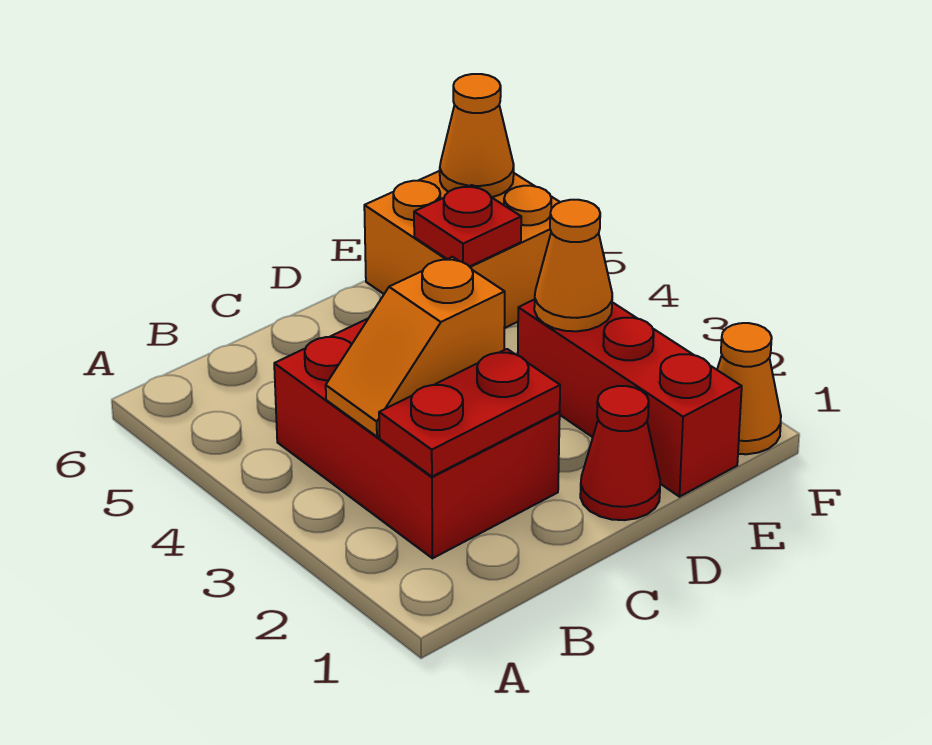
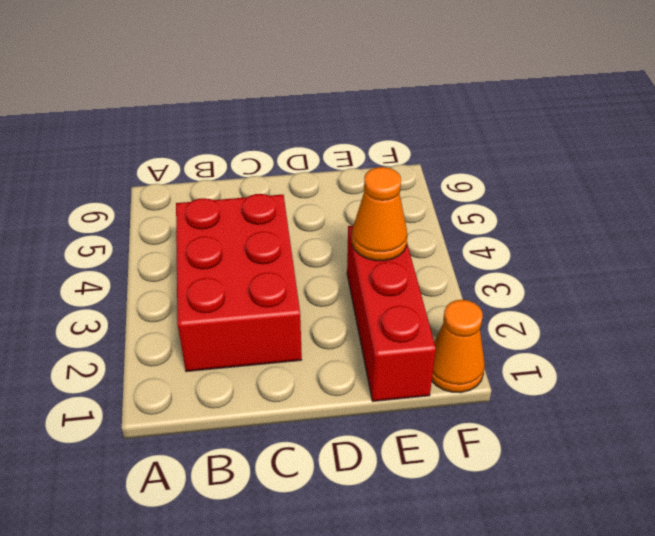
none -> red 1x1 cone [580,386,660,520]
none -> orange 2x2 brick [364,171,560,328]

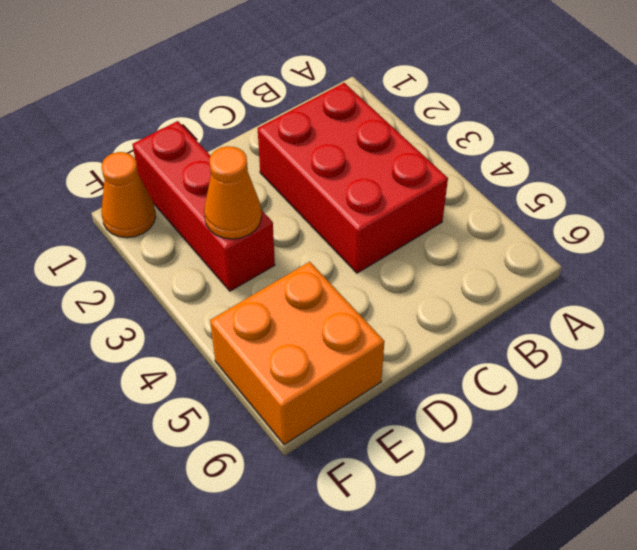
none -> red 1x1 cone [580,386,660,520]
none -> red 1x2 plate [379,349,560,477]

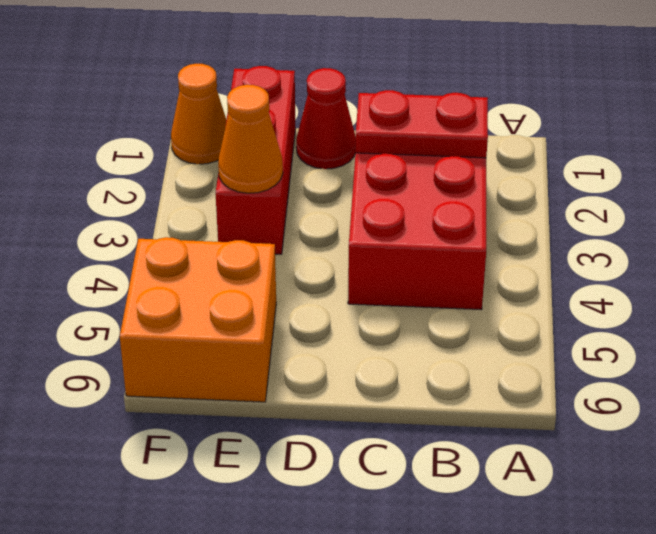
none -> orange 1x2 slope [326,257,505,437]
none -> red 1x1 plate [414,185,521,267]

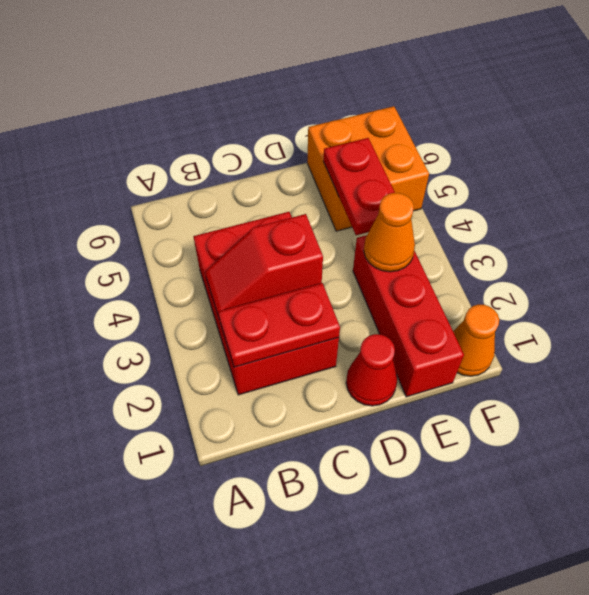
red 1x2 slope [205,214,323,317] -> orange 1x2 slope [326,257,505,437]
red 1x2 plate [323,138,395,235] -> red 1x1 plate [414,185,521,267]
none -> orange 1x1 cone [440,74,514,197]

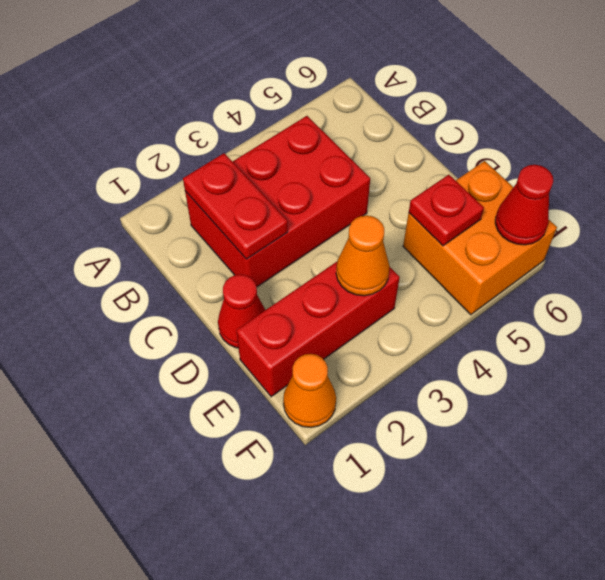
red 1x1 cone [495,165,553,245] -> orange 1x1 cone [440,74,514,197]
none -> orange 1x2 slope [326,257,505,437]

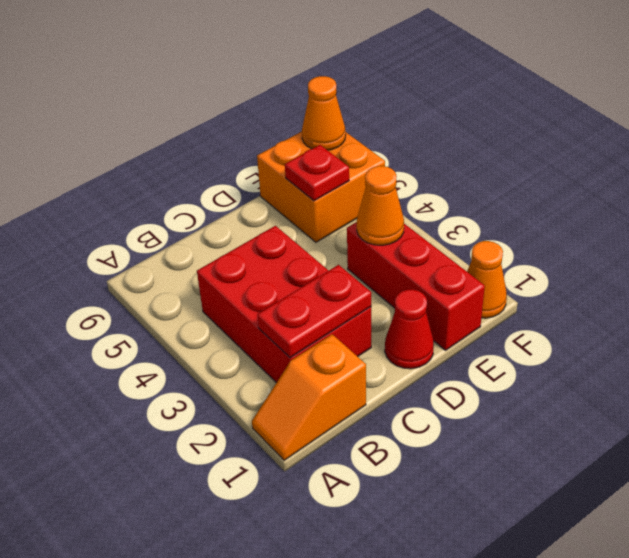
orange 1x2 slope [252,334,366,460] -> orange 1x2 slope moved to [326,257,505,437]

